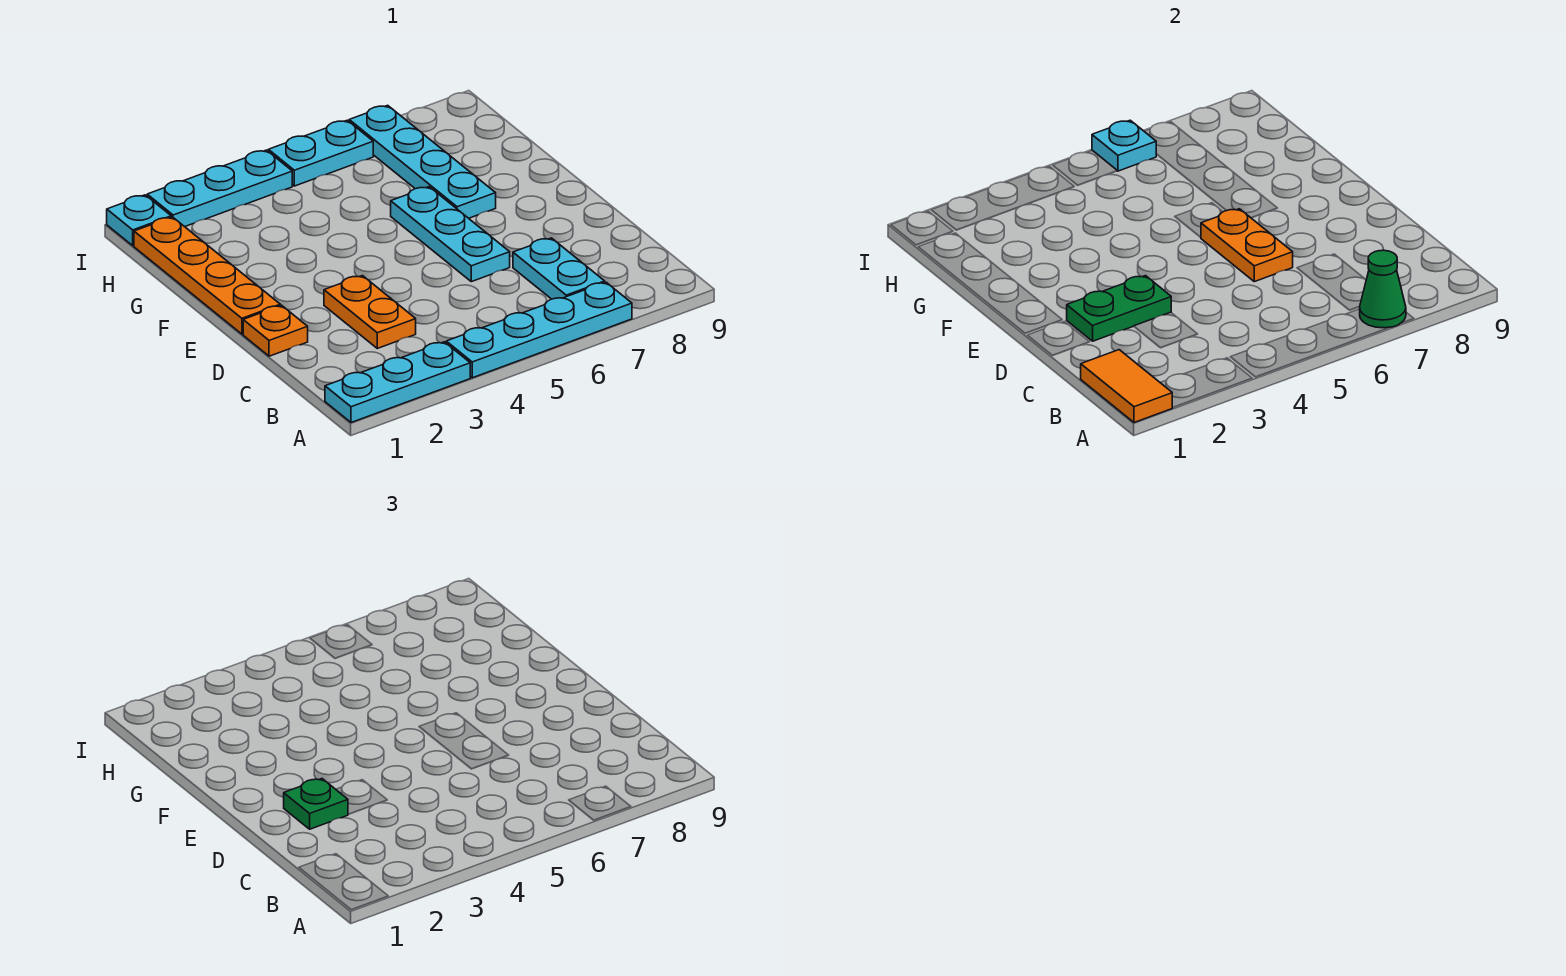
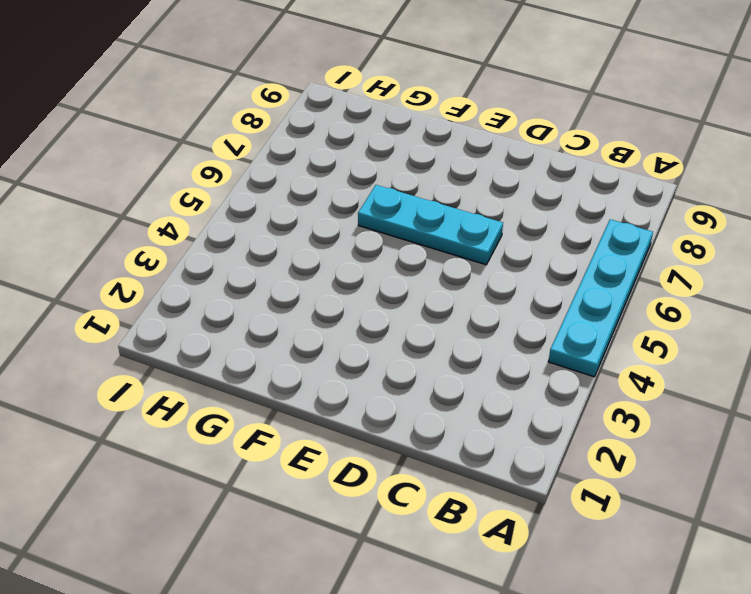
none -> cyan 1x3 plate [325,342,470,423]
none -> cyan 1x2 plate [513,238,605,299]
none -> orange 1x2 plate [324,276,416,348]

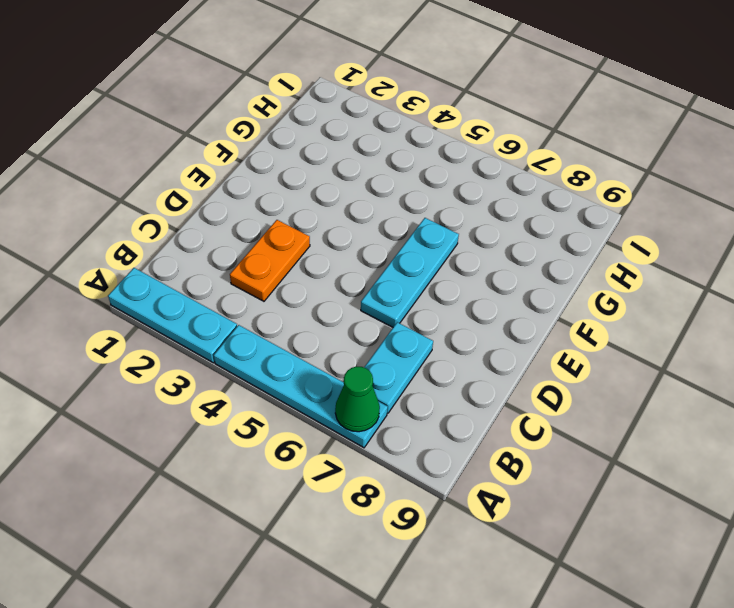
none -> orange 1x1 plate [243,305,308,356]
none -> orange 1x4 plate [134,217,280,334]
none -> cyan 1x4 plate [349,105,496,218]

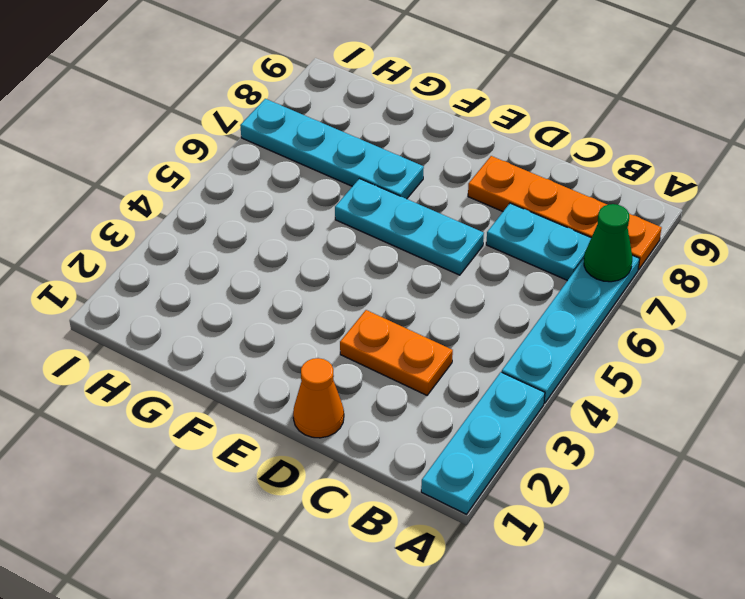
orange 1x4 plate [468,156,662,270] -> orange 1x4 plate moved to [134,217,280,334]
orange 1x1 cone [293,358,344,438] -> orange 1x1 plate [243,305,308,356]
none -> cyan 1x1 plate [107,195,171,246]
none -> cyan 1x3 plate [147,150,292,227]
none -> cyan 1x2 plate [268,120,373,186]

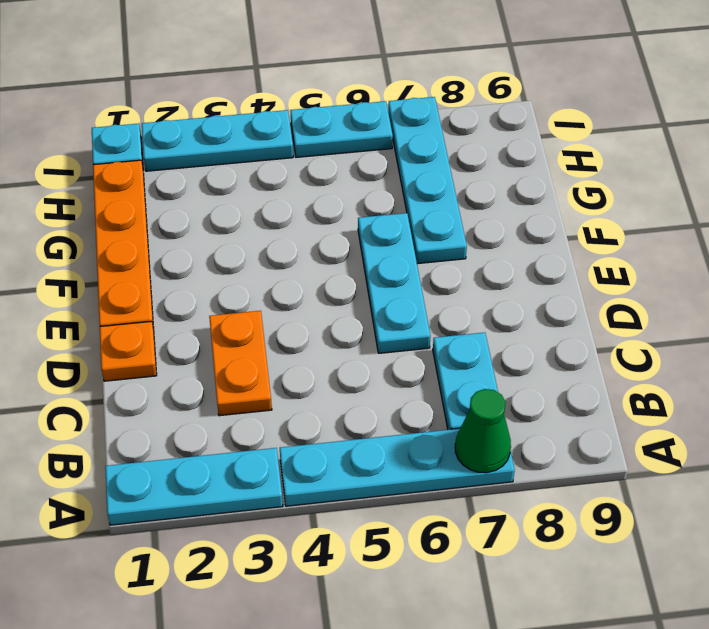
none -> orange 1x2 tile [1081,350,1172,423]
none -> green 1x2 plate [1067,276,1171,341]
none -> orange 1x2 plate [1201,209,1293,282]

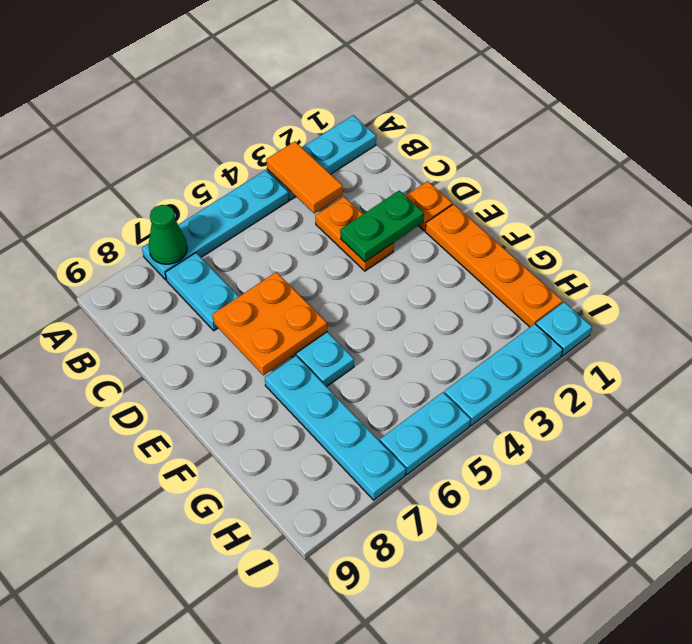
orange 1x2 tile [266,142,343,213] -> orange 1x2 tile moved to [1081,350,1172,423]
orange 2x2 plate [212,272,327,375] -> orange 1x2 plate [1201,209,1293,282]
none -> cyan 1x1 plate [1092,120,1156,171]
none -> green 1x1 plate [284,779,348,829]

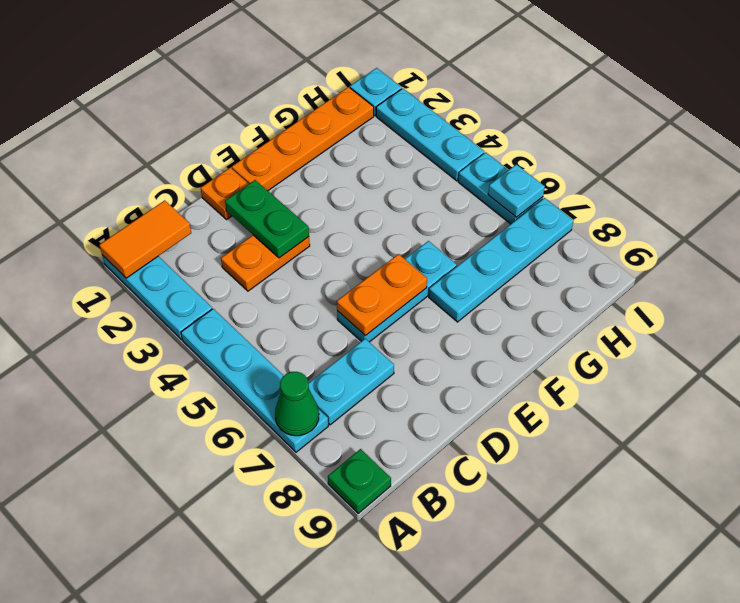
green 1x1 plate [328,449,391,513] -> green 1x1 plate moved to [284,779,348,829]

